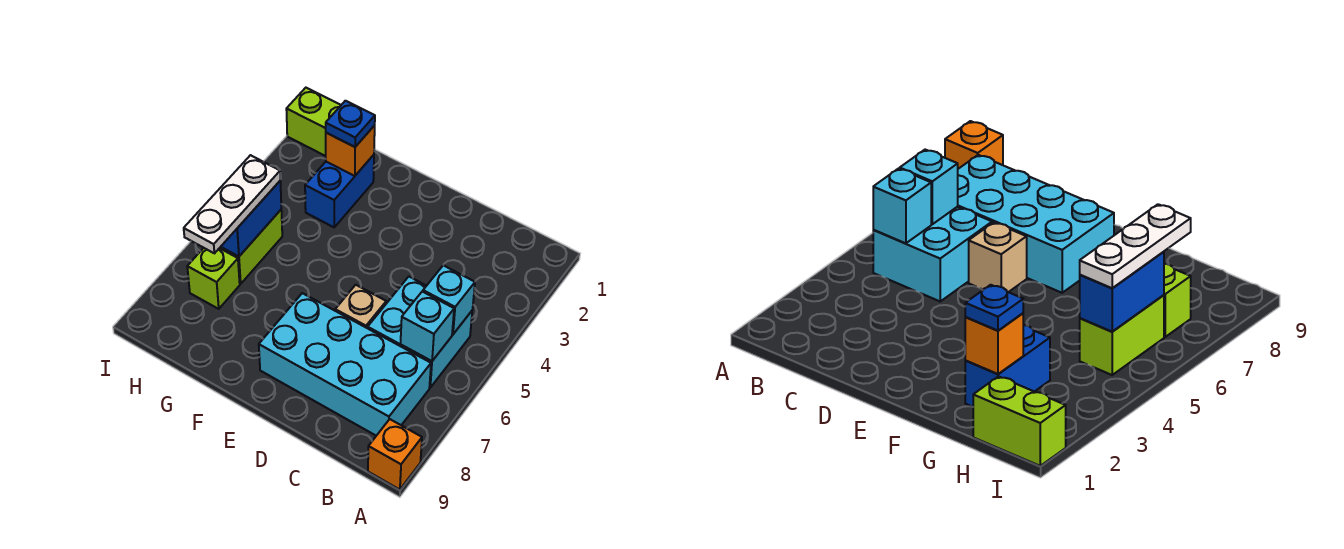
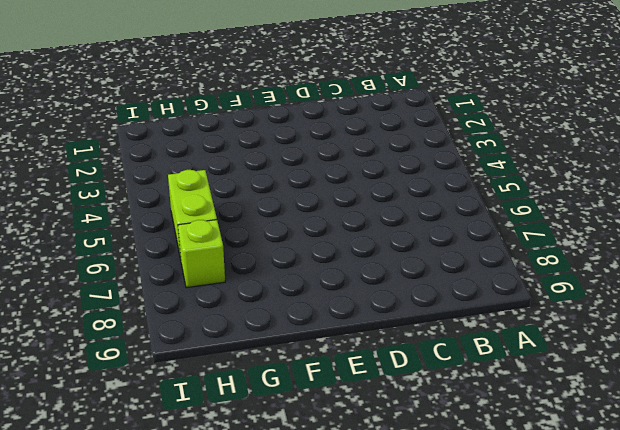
none -> orange 1x1 brick [368,419,422,490]
none -> cyan 2x2 brick [368,277,472,388]
none -> cyan 2x4 brick [259,293,431,436]

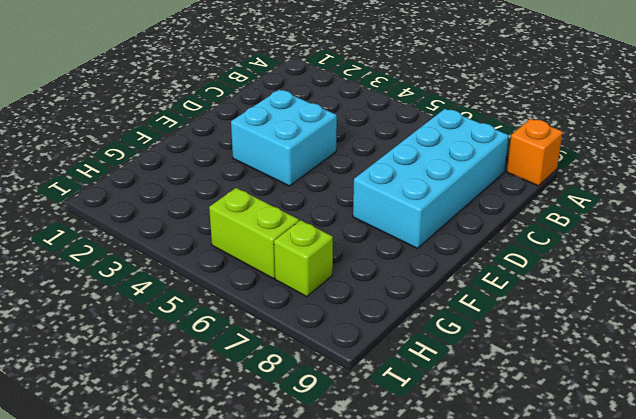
cyan 2x2 brick [231,90,337,186] -> cyan 2x2 brick moved to [368,277,472,388]
none -> tan 1x1 brick [335,285,386,328]
none -> blue 1x2 brick [305,155,374,227]
none -> lime 1x2 brick [286,88,341,156]

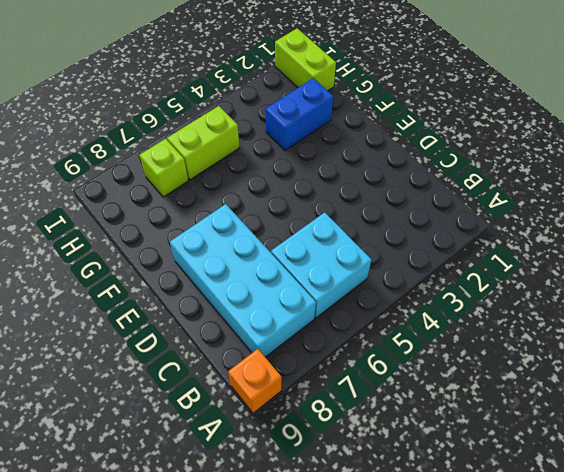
none -> tan 1x1 brick [335,285,386,328]
none -> cyan 1x1 brick [423,265,475,334]
none -> cyan 1x1 brick [400,292,454,361]

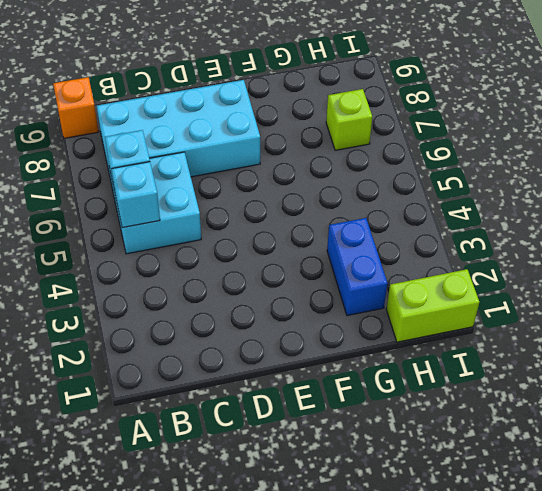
none -> tan 1x1 brick [335,285,386,328]
none -> lime 1x2 brick [220,210,282,284]
none -> orange 1x1 brick [326,126,375,176]

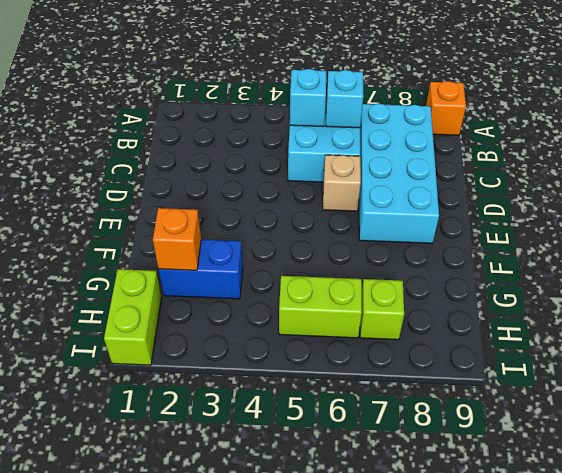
none -> blue 1x2 brick [221,181,281,257]
none -> blue 1x1 plate [326,101,375,147]
none -> white 1x3 plate [184,155,280,253]

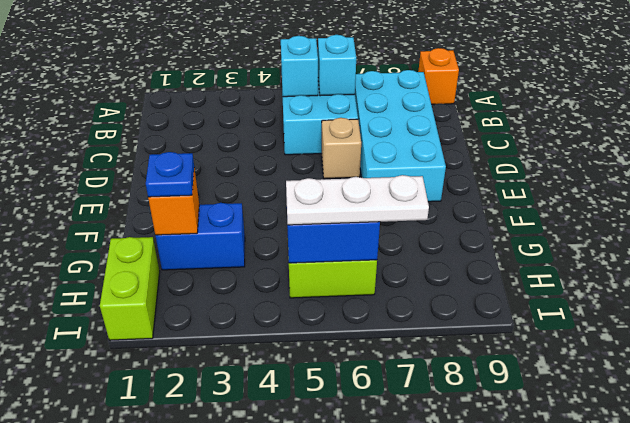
none -> lime 1x1 brick [187,248,240,309]

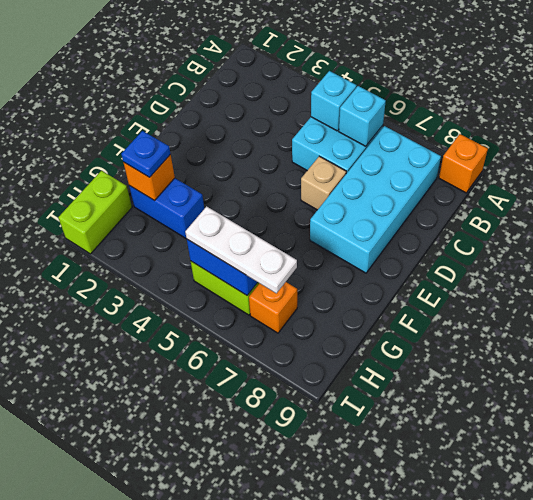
orange 1x1 brick [249,282,297,333] -> lime 1x1 brick [187,248,240,309]

